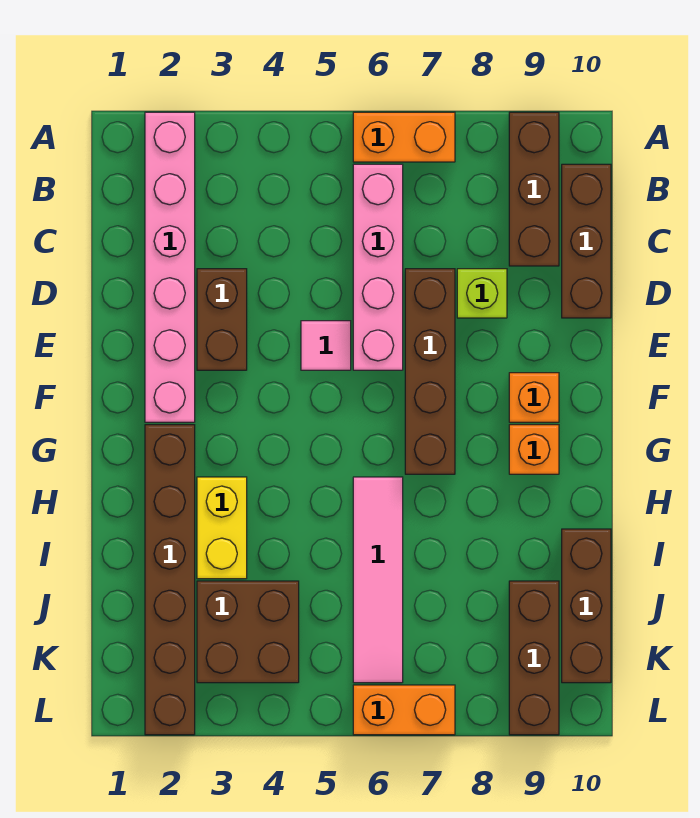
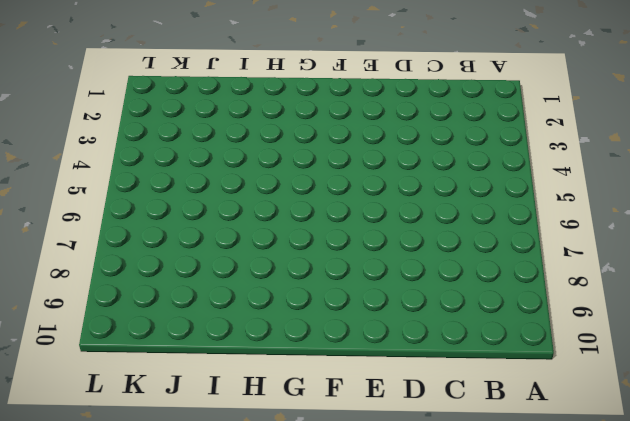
none -> pink 1x6 brick [145,112,195,422]
none -> orange 1x2 brick [353,112,455,162]
none -> brown 1x3 brick [509,112,559,266]

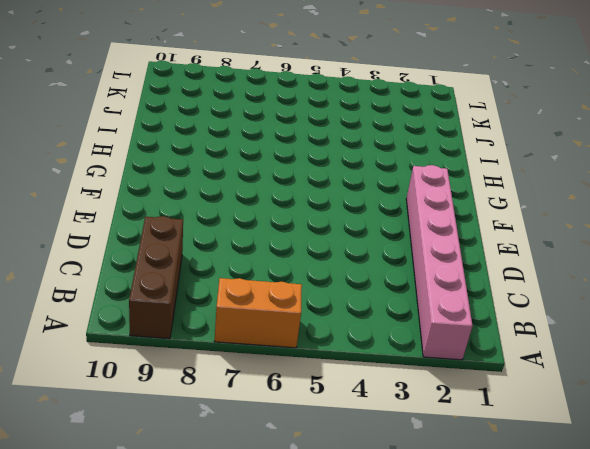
none -> pink 1x4 brick [353,164,403,370]
none -> brown 1x3 brick [562,164,611,318]
none -> brown 1x2 brick [197,269,247,370]

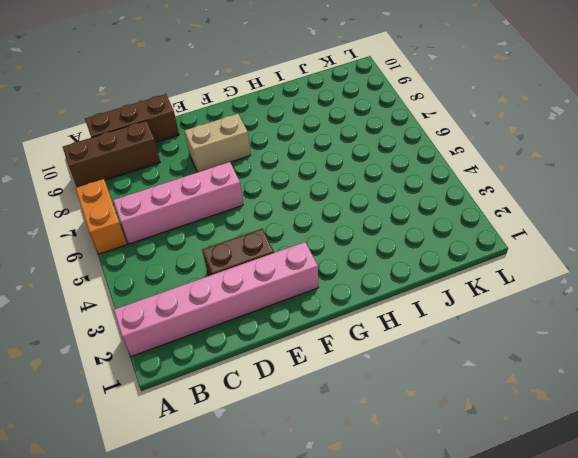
tan 1x2 brick [185,114,251,172] -> none
none -> brown 1x4 brick [405,269,455,474]
none -> lime 1x1 brick [457,269,507,318]
none -> pink 1x1 tile [301,321,351,370]

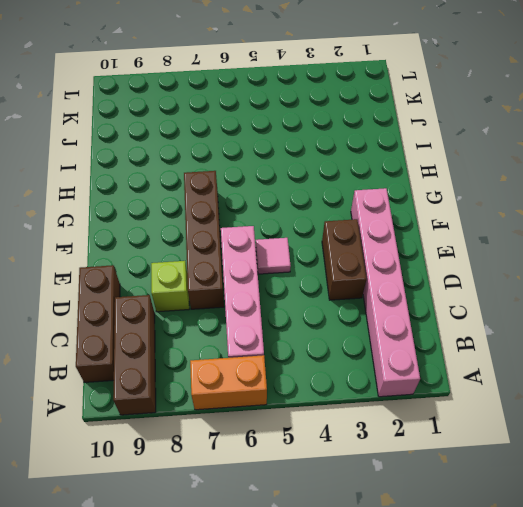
none -> orange 1x1 brick [509,373,559,422]
none -> brown 1x6 brick [145,425,195,735]
none -> orange 1x1 brick [509,425,559,474]

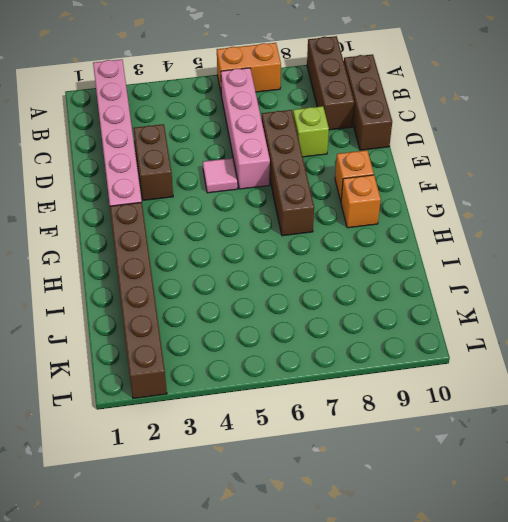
none -> yellow 1x2 brick [197,477,247,579]
none -> pink 1x4 tile [353,477,403,683]
none -> brown 1x3 brick [562,529,611,683]

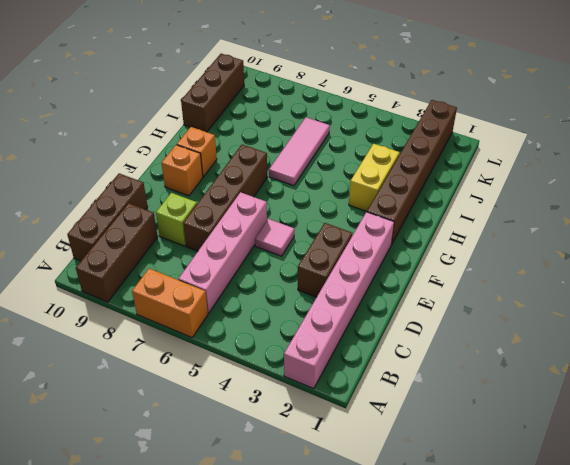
pink 1x3 tile [269,117,330,186] -> pink 1x4 tile [353,477,403,683]
none -> brown 2x2 brick [197,581,299,683]
none -> brown 1x3 brick [509,581,559,735]
none -> orange 1x2 brick [353,685,455,735]

